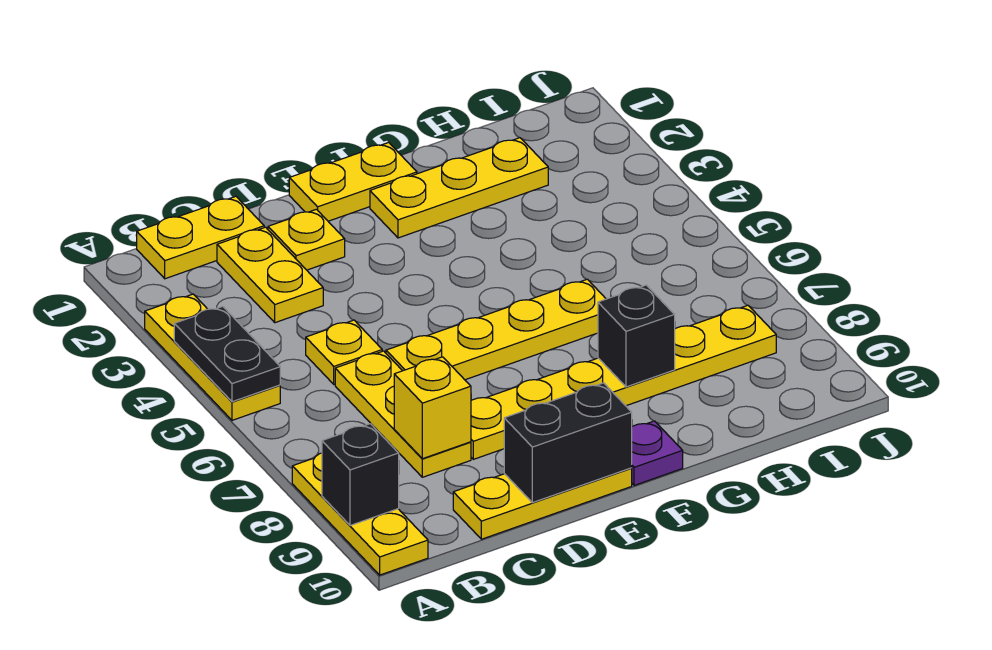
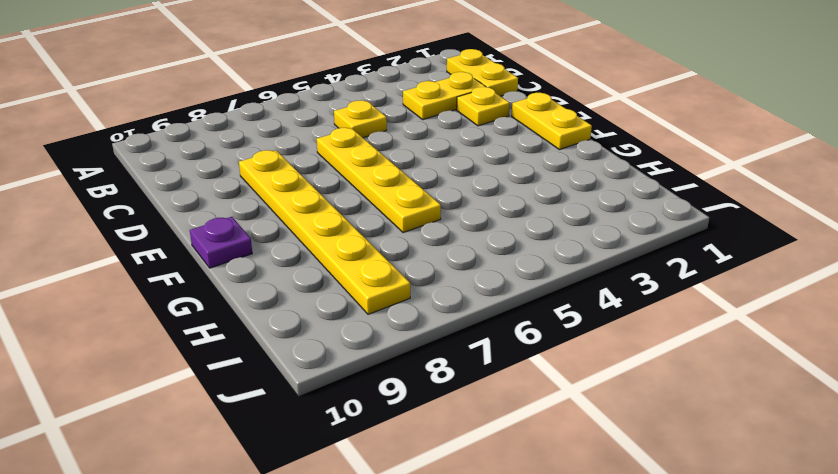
none -> yellow 1x3 plate [145,294,280,420]
none -> yellow 1x3 plate [292,453,428,575]
none -> yellow 1x3 plate [335,351,471,477]

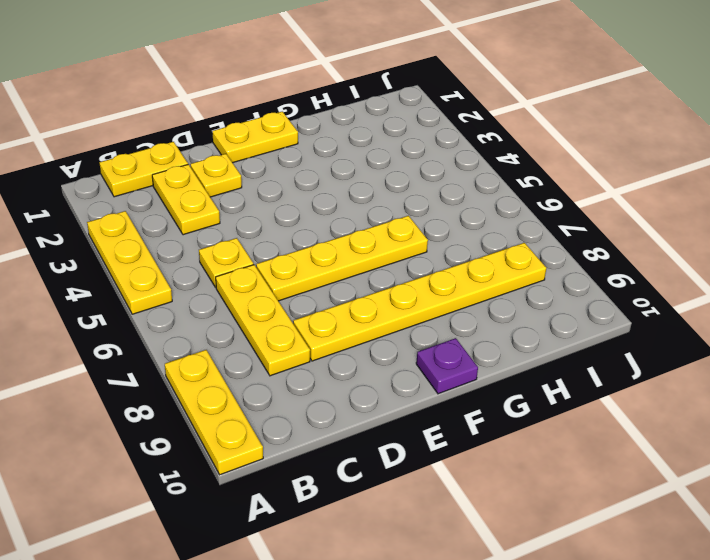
none -> yellow 1x3 plate [453,468,632,539]
none -> yellow 1x3 plate [370,138,548,238]
none -> black 1x2 plate [174,306,280,402]

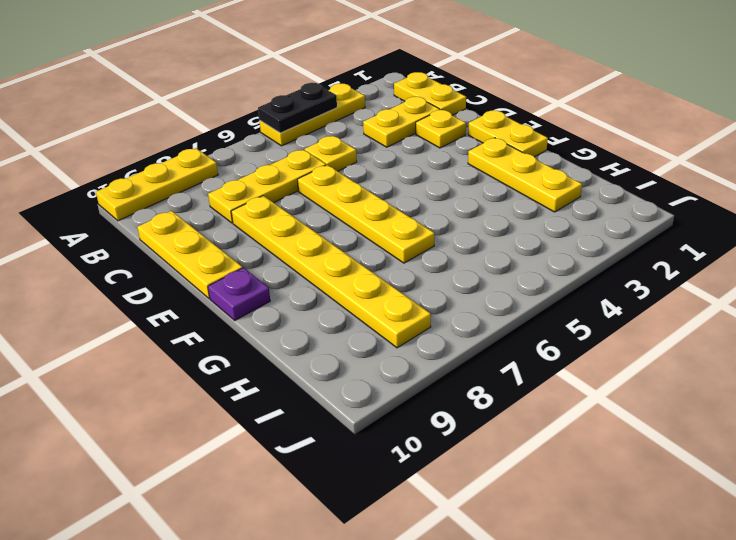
none -> black 1x1 brick [322,424,399,525]
none -> yellow 1x1 brick [394,357,471,459]
none -> black 1x2 brick [504,383,632,503]

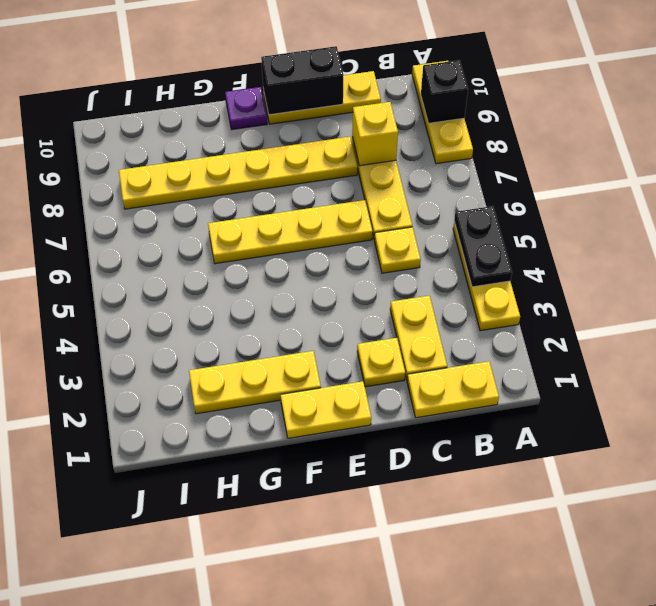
none -> black 1x1 brick [598,285,675,387]

